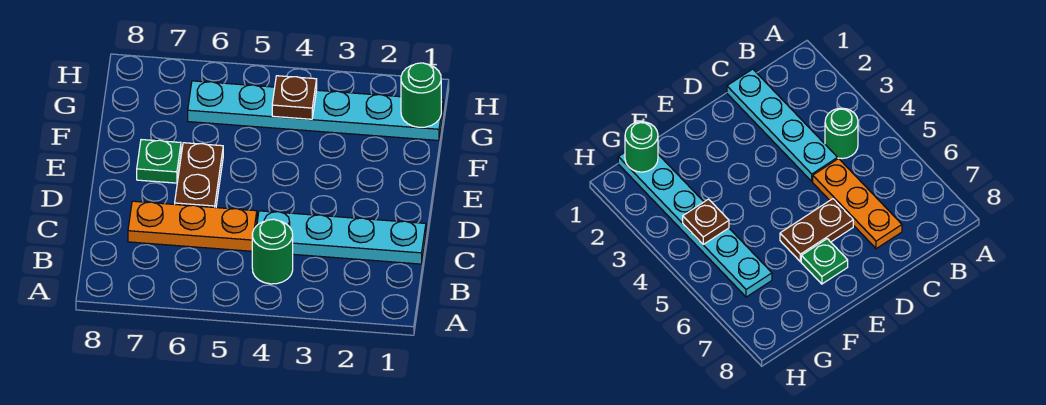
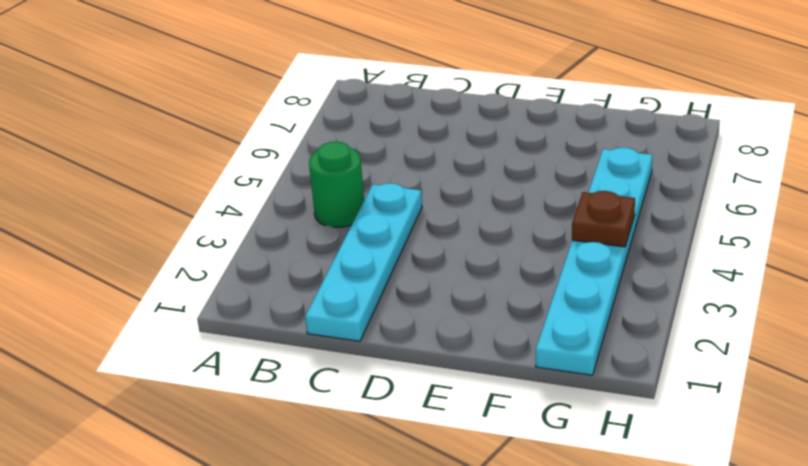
none -> orange 1x3 plate [128,201,257,251]
none -> brown 1x2 plate [175,143,223,208]

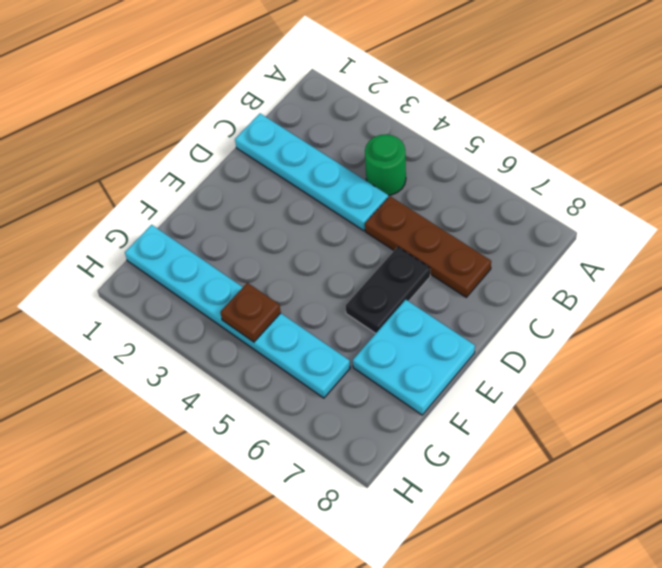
brown 1x3 plate [365,196,491,297] -> orange 1x3 plate [128,201,257,251]
black 1x2 plate [345,247,430,333] -> brown 1x2 plate [175,143,223,208]
cyan 2x2 plate [353,300,475,415] -> green 1x1 plate [137,140,181,183]
none -> green 1x1 round brick [401,63,441,127]

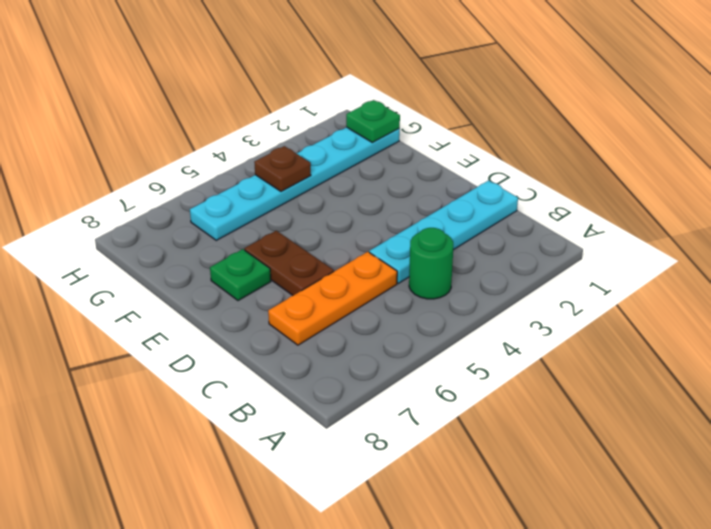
green 1x1 plate [346,100,400,143] -> green 1x1 round brick [401,63,441,127]

